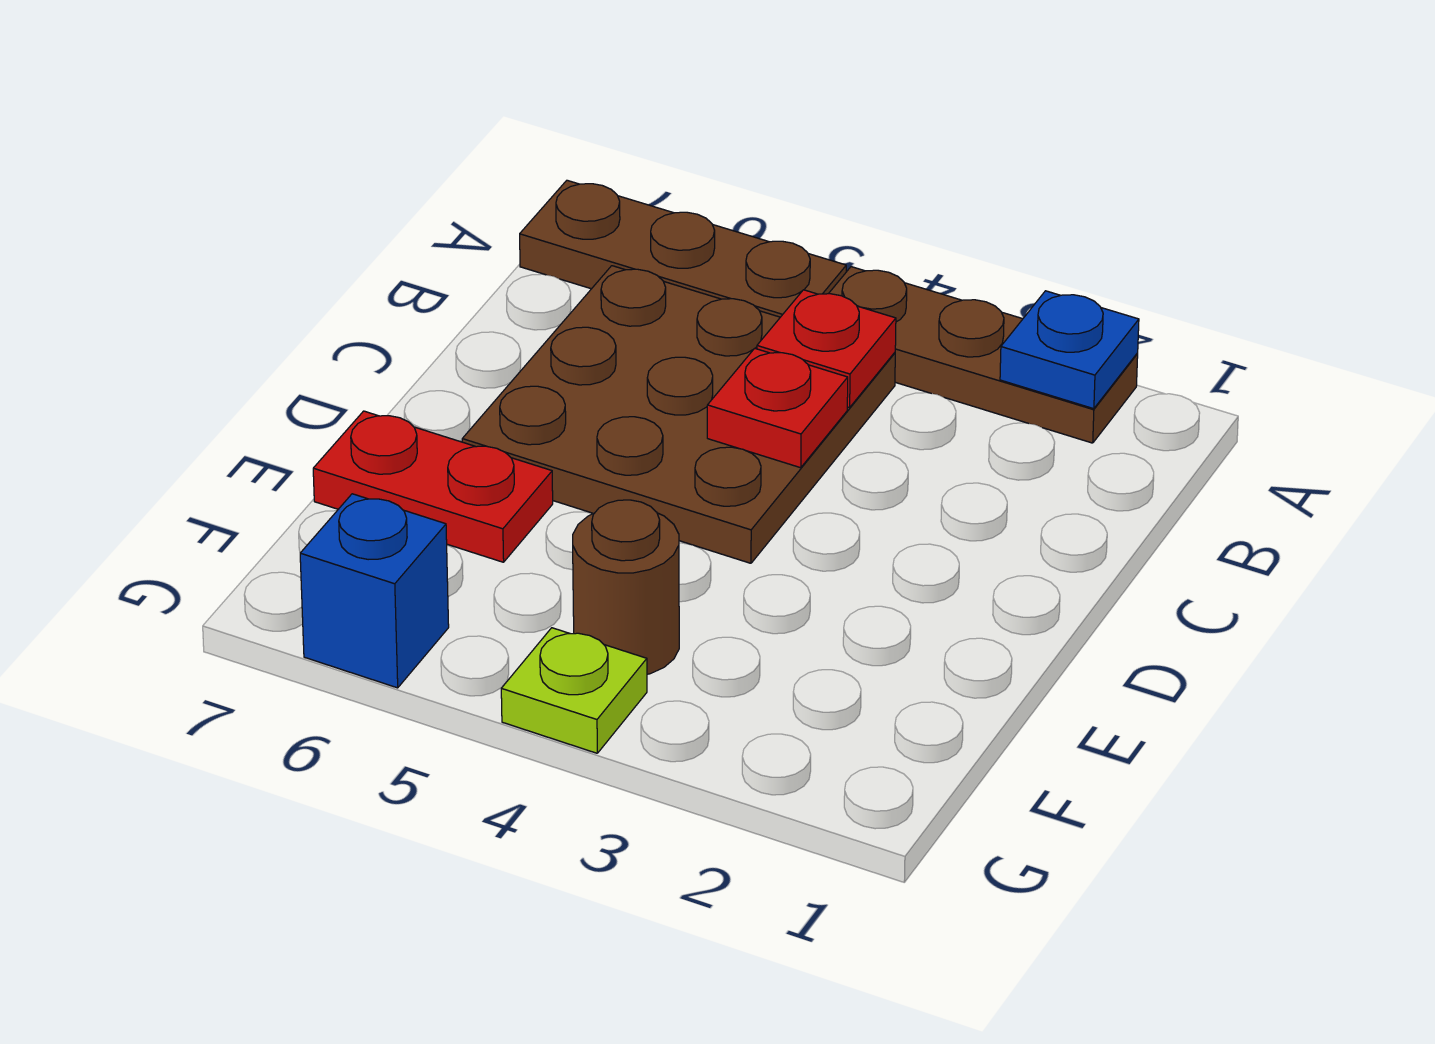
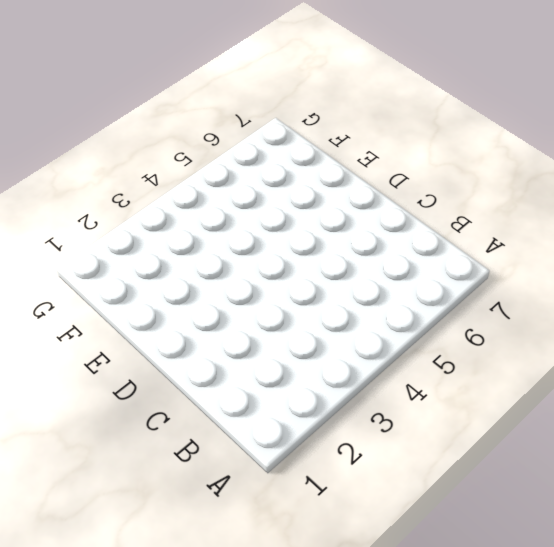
none -> brown 1x3 plate [829,267,1138,443]
none -> brown 1x3 plate [520,180,846,317]

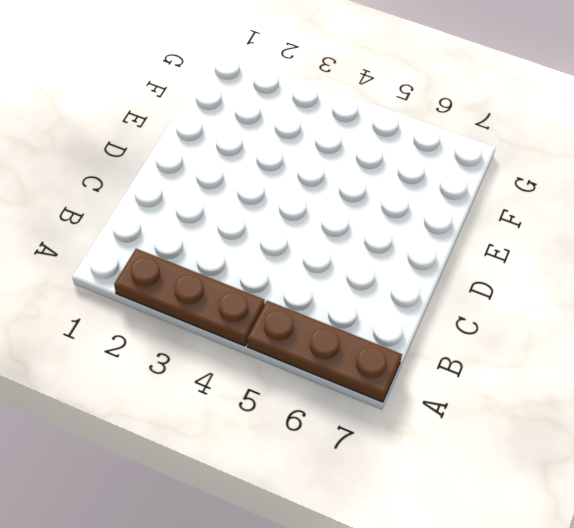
none -> brown 3x3 plate [462,266,895,563]
none -> red 1x2 plate [313,411,553,562]

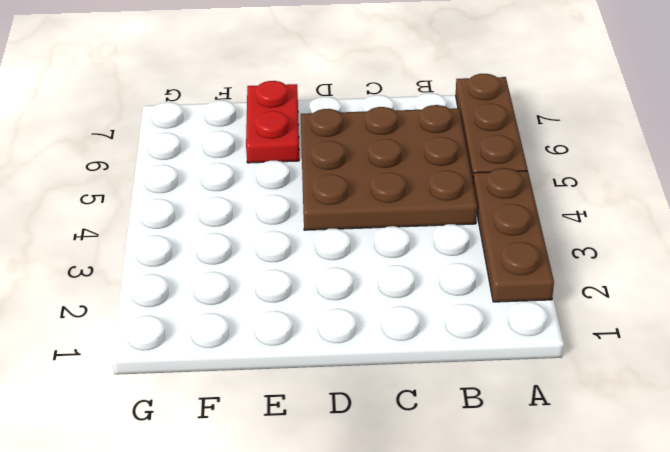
none -> brown 1x1 round brick [573,500,679,674]
none -> lime 1x1 plate [501,628,647,753]

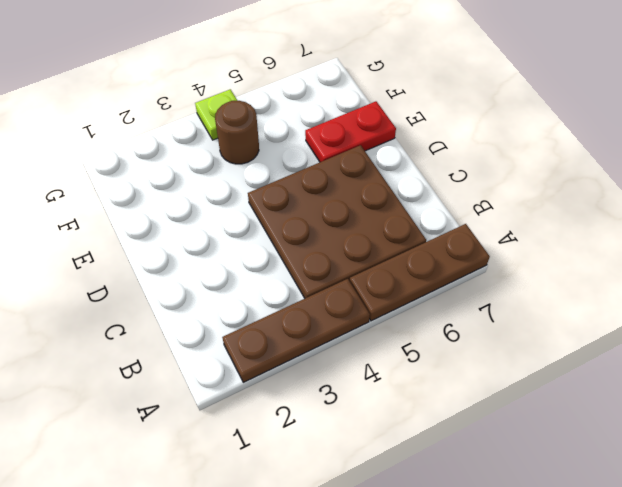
none -> blue 1x1 brick [300,494,449,688]
none -> blue 1x1 plate [1000,291,1139,409]

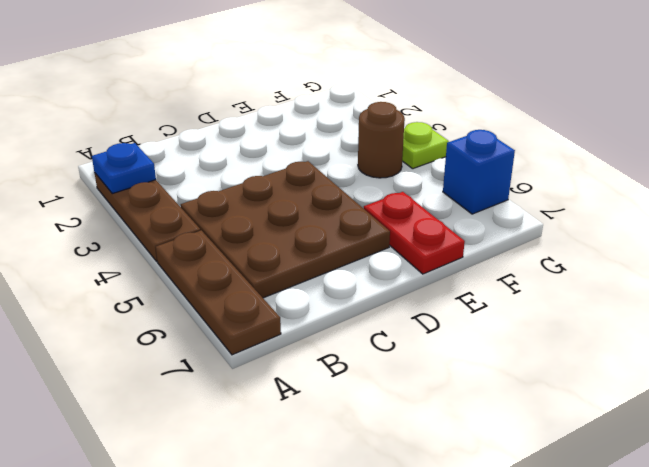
none -> red 1x1 plate [757,290,896,408]
none -> red 1x1 plate [707,348,848,468]

